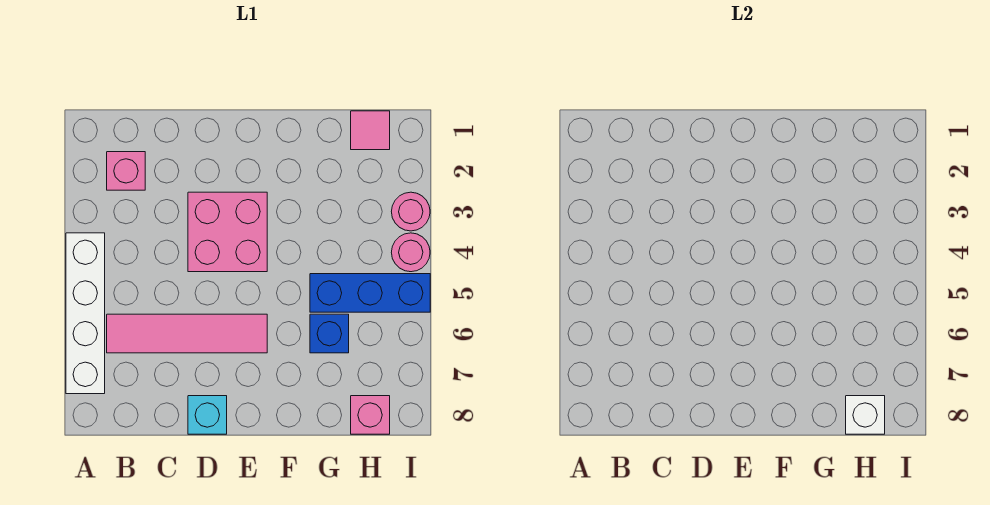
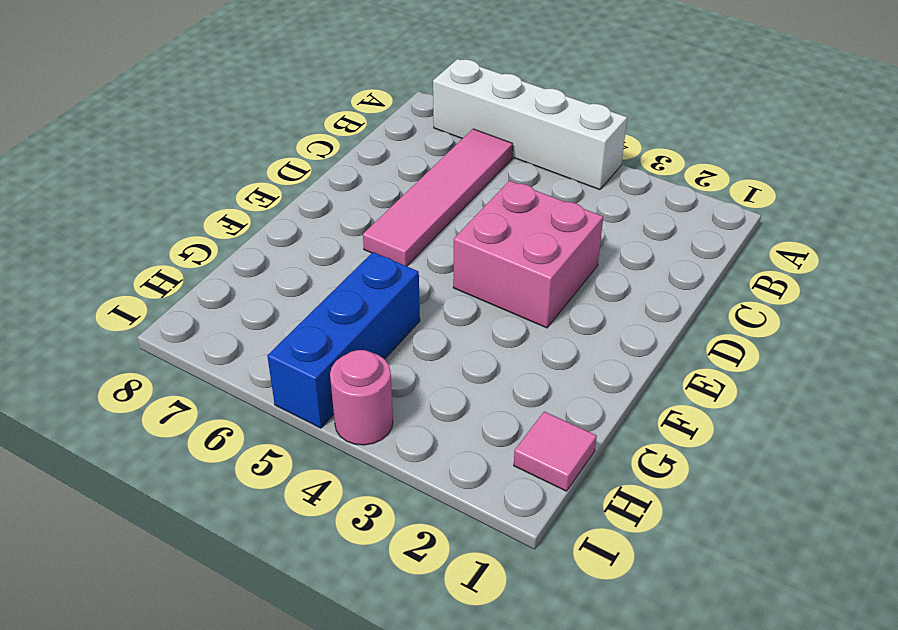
none -> pink 1x1 brick [107,152,145,190]
none -> cyan 1x1 brick [188,396,227,434]
none -> blue 1x1 brick [310,314,349,353]

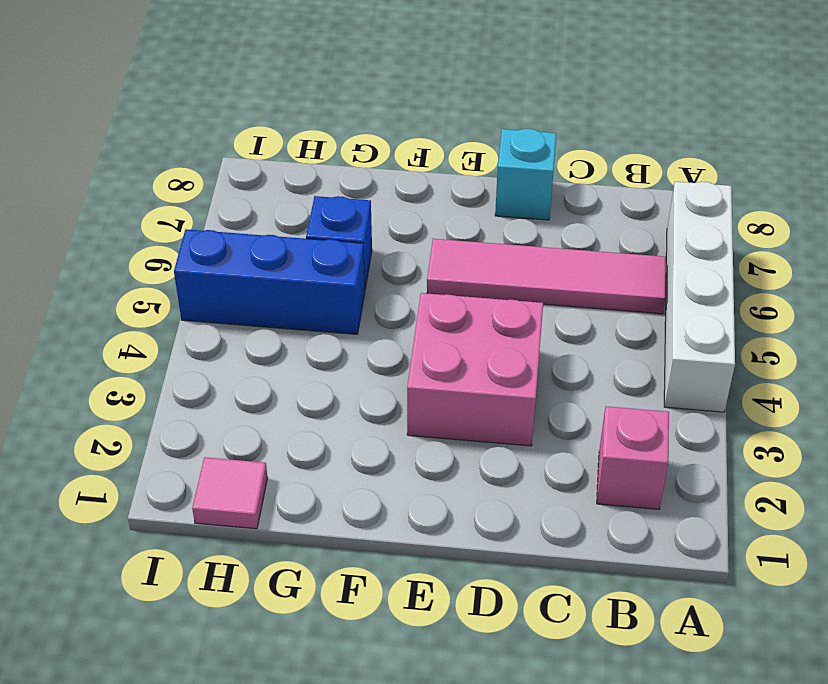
none -> pink 1x1 brick [351,396,390,434]
none -> pink 1x1 round brick [391,192,430,231]
none -> pink 1x1 round brick [391,233,430,272]

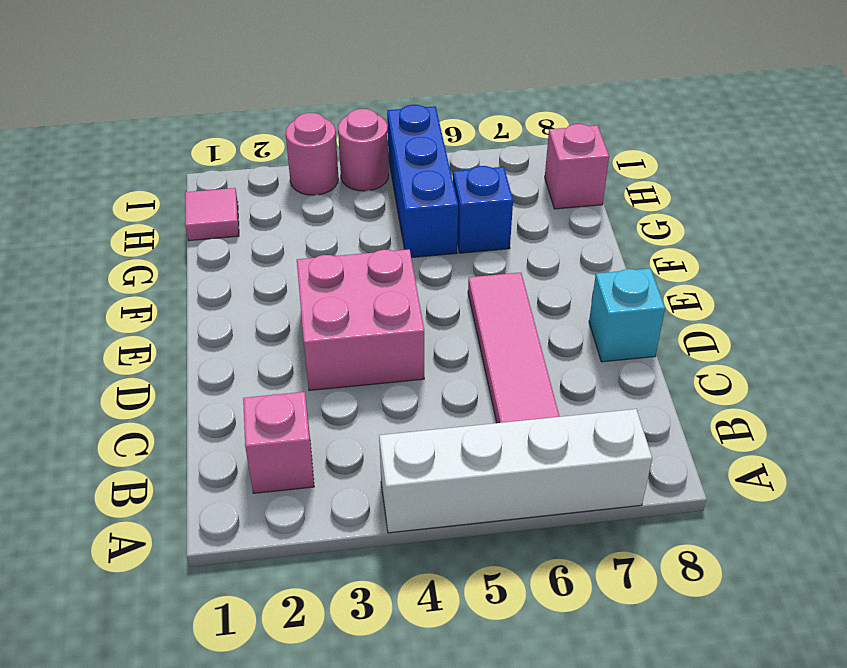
none -> white 1x1 brick [846,396,885,434]

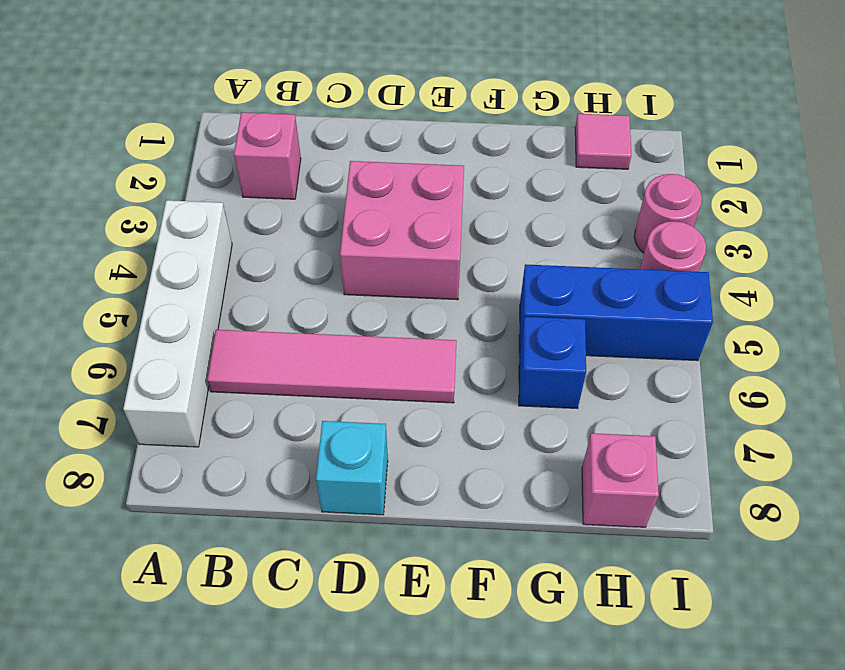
none -> white 1x1 brick [846,396,885,434]

